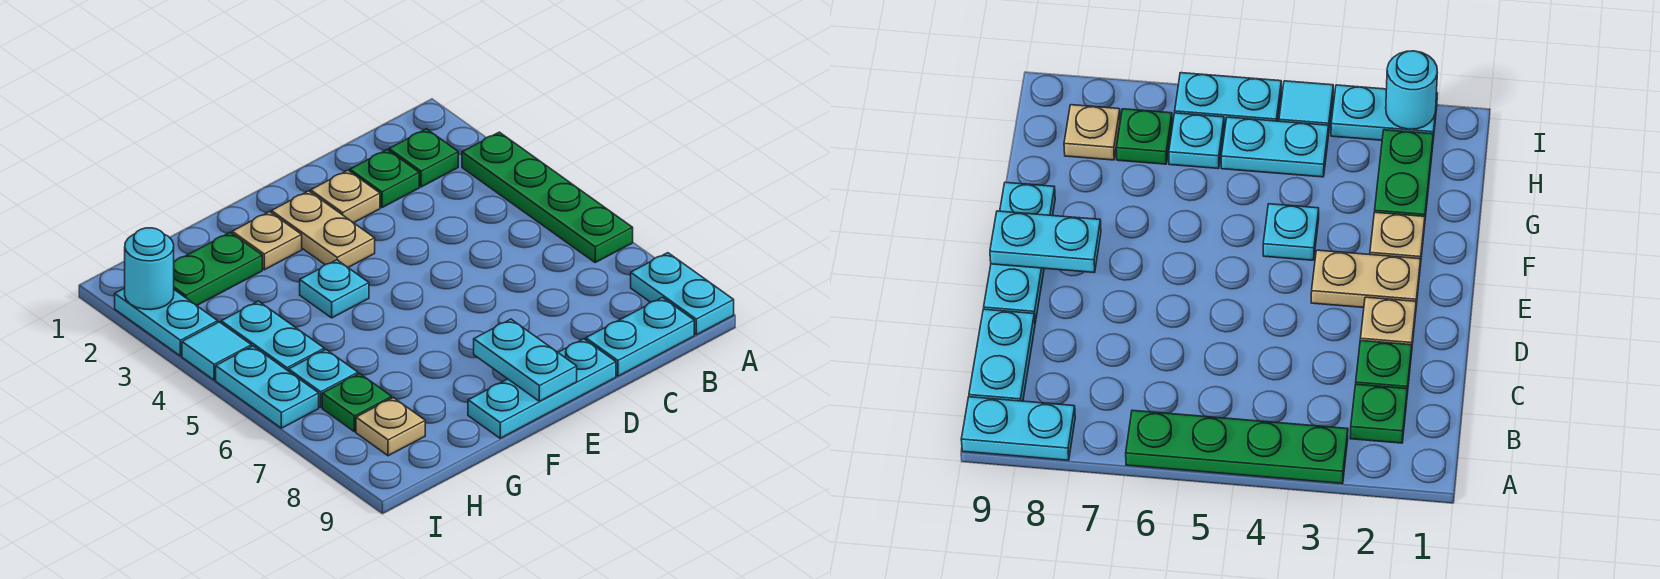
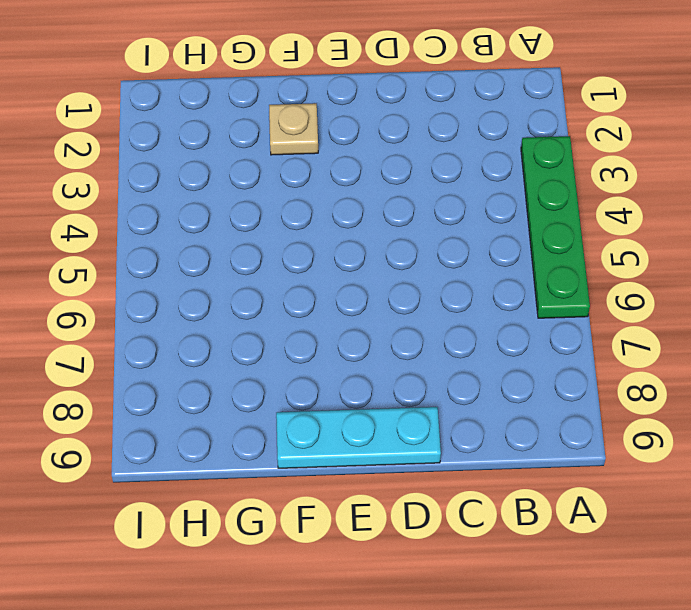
none -> cyan 1x2 plate [631,253,734,335]
none -> green 1x1 plate [389,129,458,187]
none -> cyan 1x2 plate [586,297,694,376]

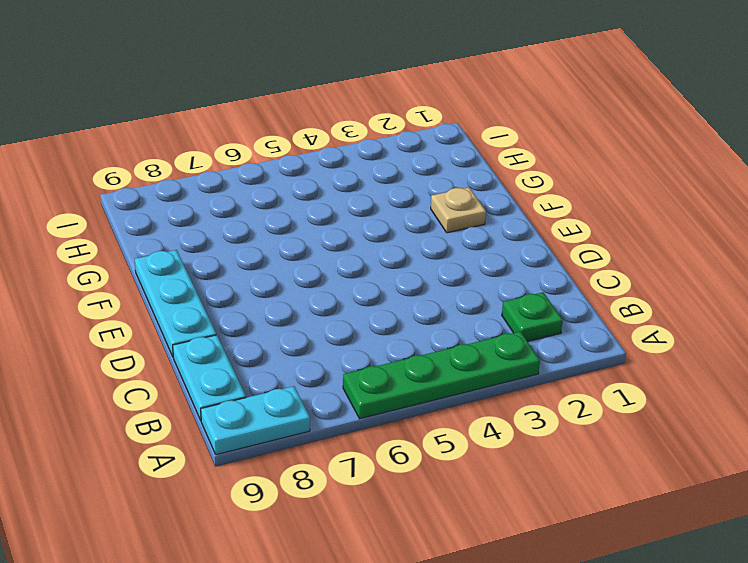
none -> green 1x1 plate [350,150,419,208]
none -> tan 1x1 plate [311,170,380,223]
none -> tan 1x2 plate [271,191,375,267]

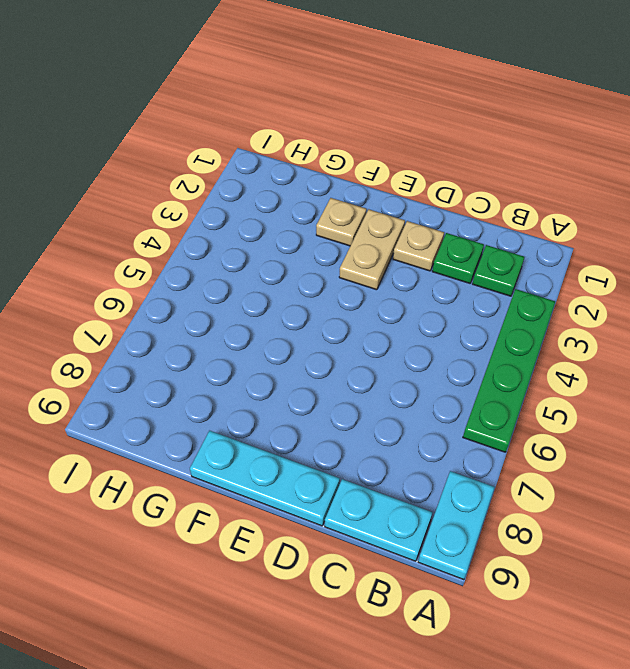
none -> cyan 1x1 plate [300,260,369,318]
none -> green 1x2 plate [174,232,262,306]
none -> cyan 1x2 plate [221,301,324,371]

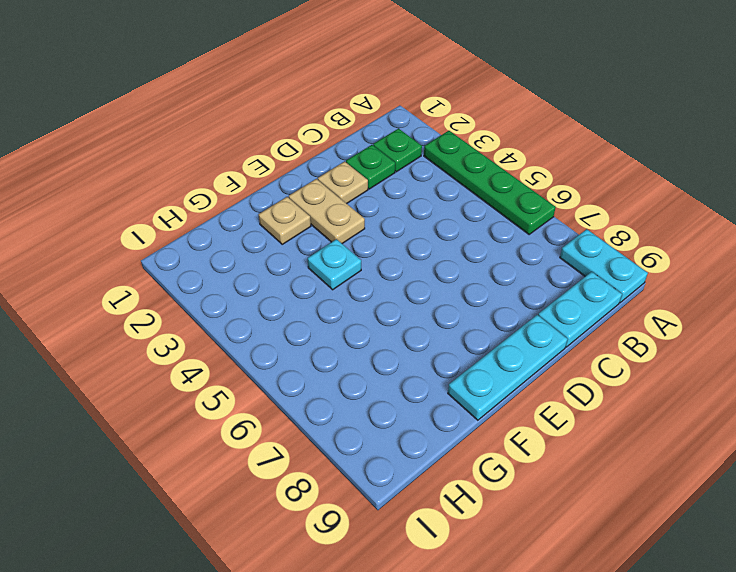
none -> green 1x2 plate [174,232,262,306]
none -> cyan 1x2 plate [221,301,324,371]
none -> cyan 1x1 plate [289,350,358,407]

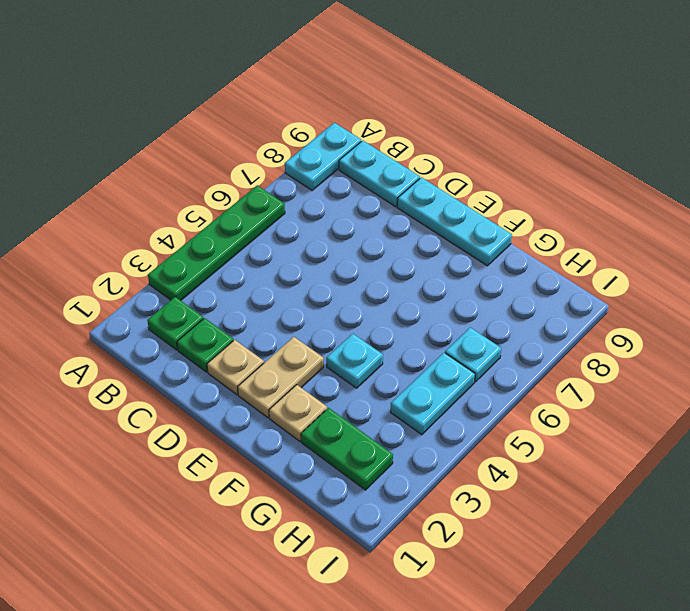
none -> green 1x1 plate [322,374,392,432]
none -> tan 1x1 plate [356,398,425,456]
none -> cyan 1x2 plate [115,288,218,356]

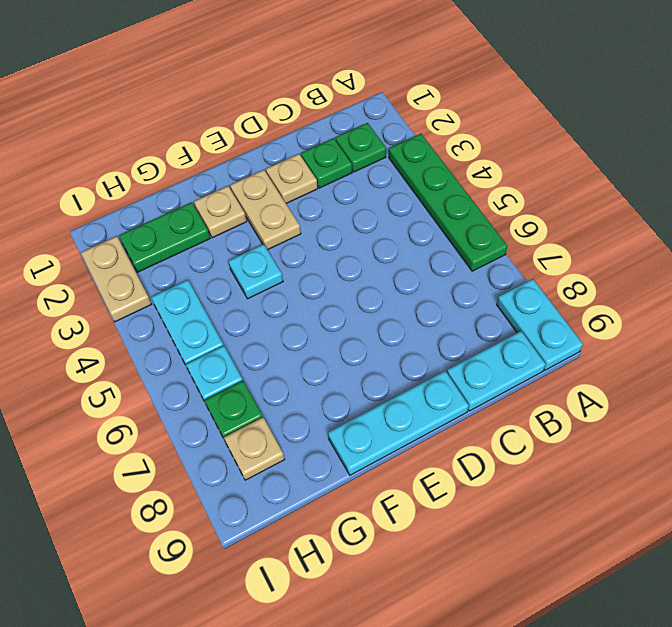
tan 1x2 plate [81,236,152,322] -> cyan 1x2 plate [115,288,218,356]
none -> cyan 1x1 tile [182,322,251,380]
none -> cyan 1x2 plate [216,346,319,428]
none -> cyan 1x2 plate [474,319,577,401]

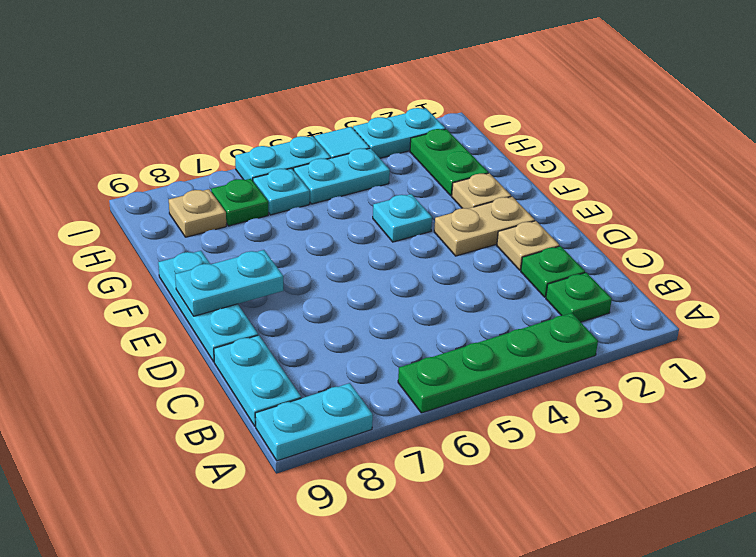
none -> cyan 1x1 round brick [125,228,174,310]

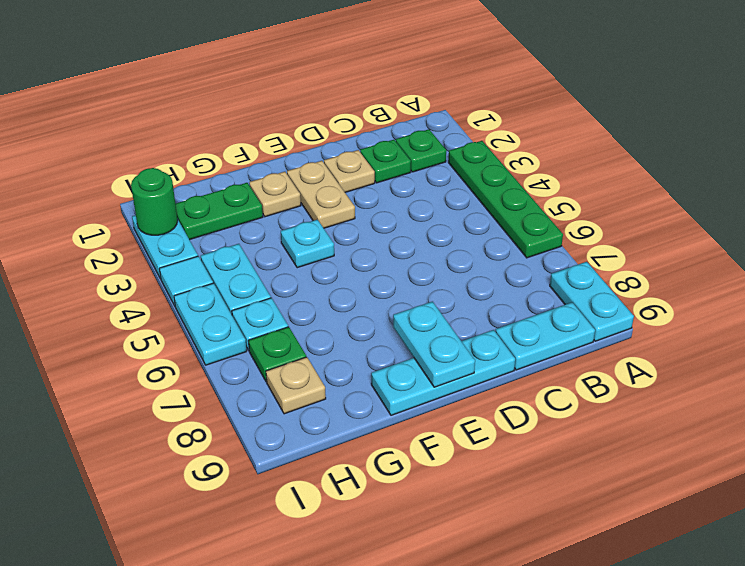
green 1x1 round brick [131,168,178,235] -> cyan 1x1 round brick [125,228,174,310]

